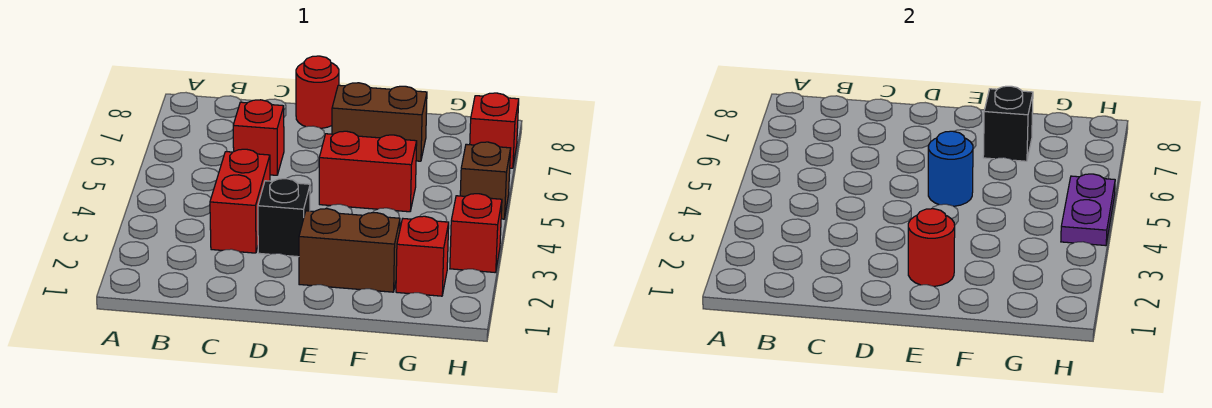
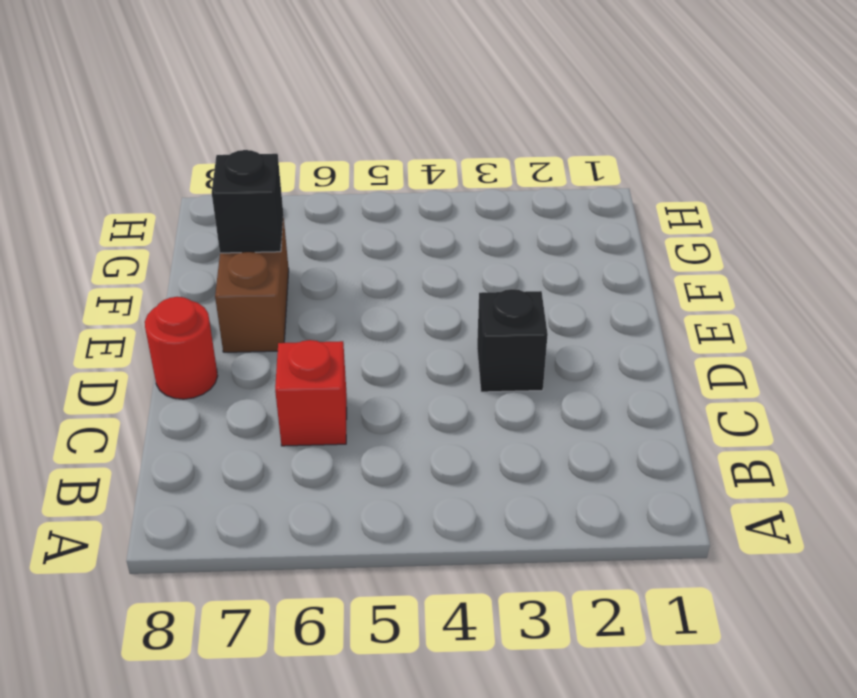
none -> red 1x2 brick [210,149,270,253]
none -> brown 1x2 brick [299,209,400,292]
none -> red 1x2 brick [319,131,417,212]

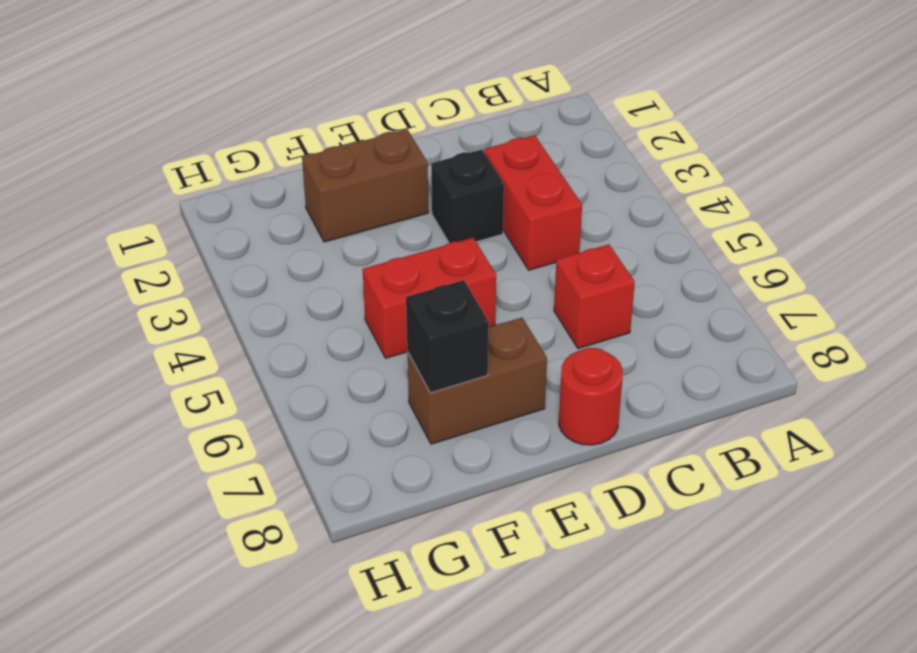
none -> red 1x1 brick [396,216,449,296]
none -> red 1x1 brick [450,194,502,273]
none -> brown 1x1 brick [460,142,511,219]

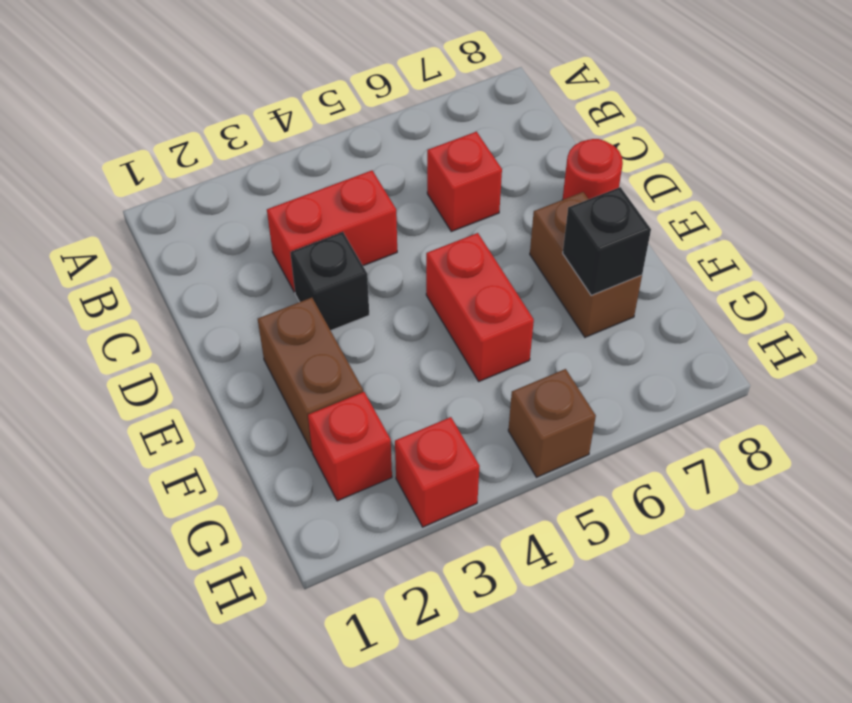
none -> red 1x1 brick [470,93,519,168]
none -> red 1x1 round brick [908,209,955,286]
none -> blue 1x1 round brick [928,131,973,206]

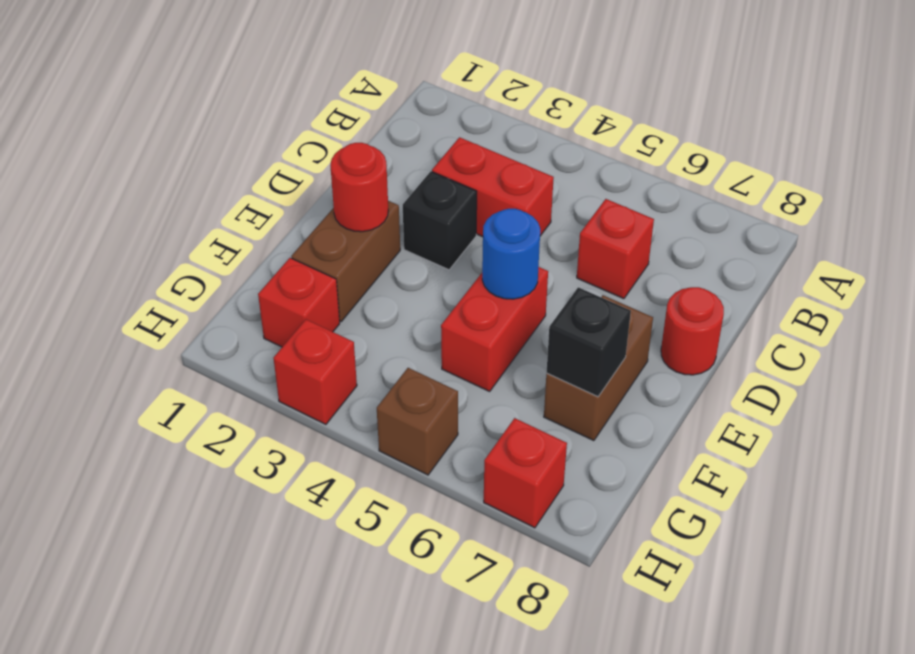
none -> purple 1x2 plate [1061,174,1115,246]

